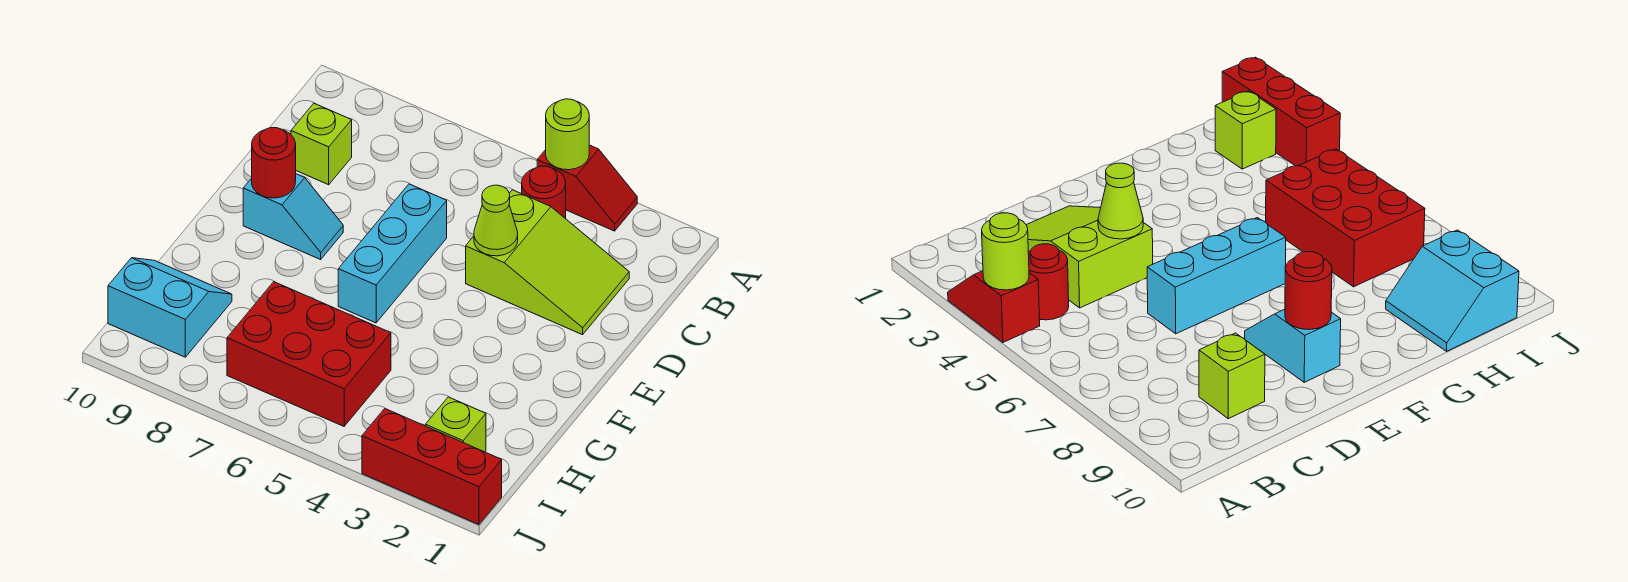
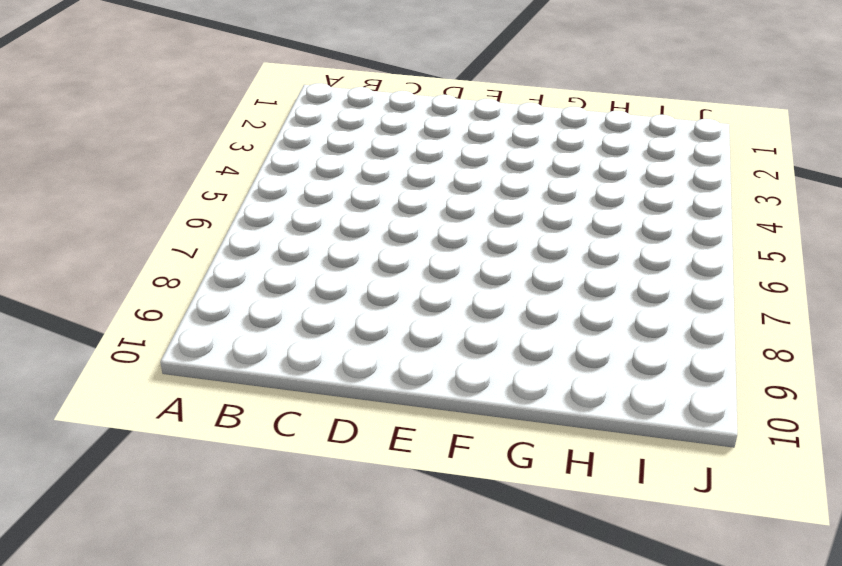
none -> red 1x2 slope [537,145,637,231]
none -> red 1x1 round brick [522,166,566,219]
none -> lime 2x3 slope [466,190,629,335]

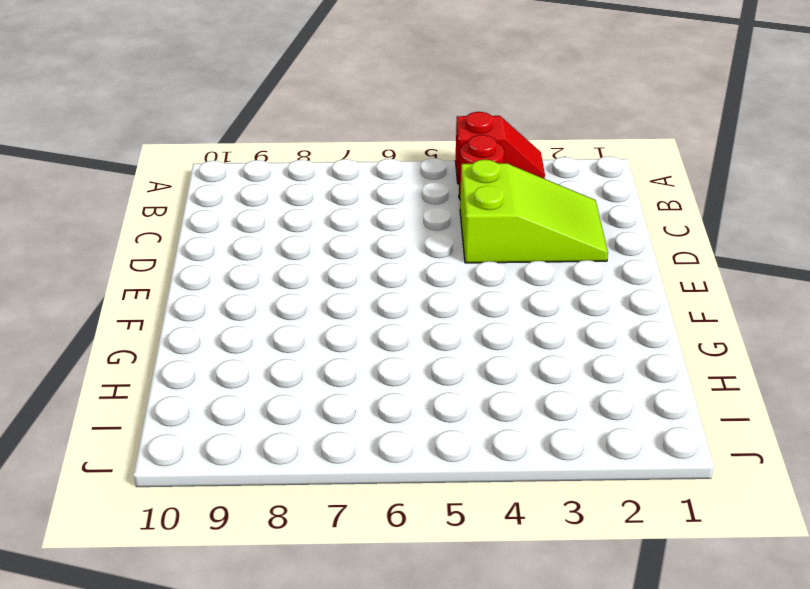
none -> lime 1x1 brick [291,103,352,185]
none -> cyan 1x3 brick [338,184,447,323]
none -> cyan 1x2 slope [243,174,343,259]

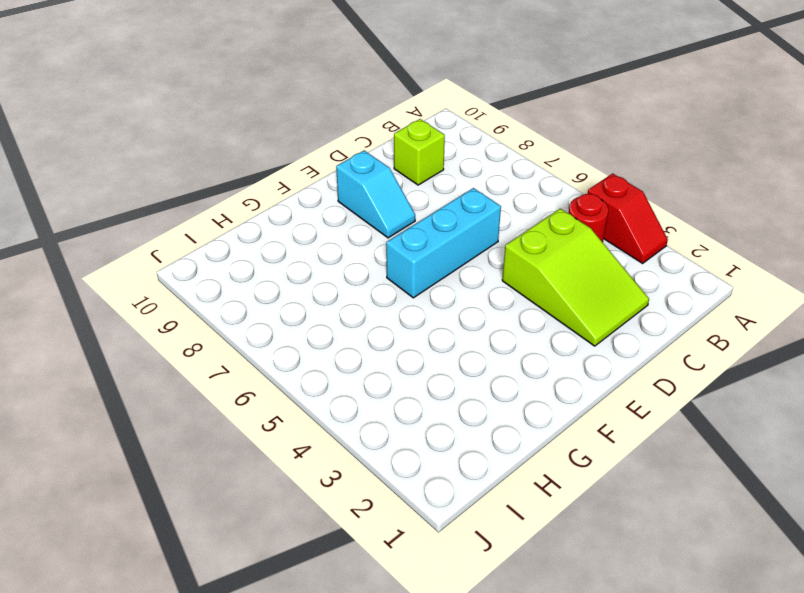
none -> red 2x3 brick [227,282,391,426]
none -> cyan 2x2 slope [108,258,232,357]
none -> lime 1x1 brick [425,397,486,452]

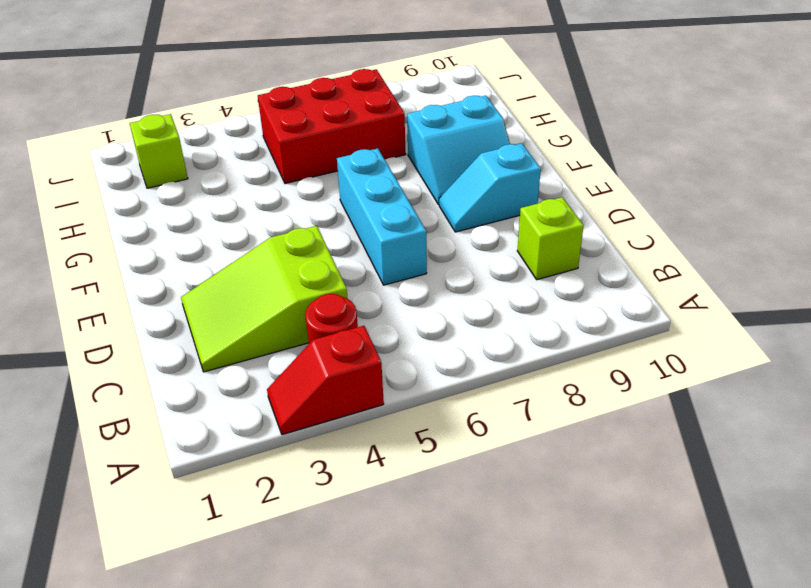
cyan 2x2 slope [407,96,510,205] -> cyan 2x2 slope moved to [108,258,232,357]
none -> red 1x3 brick [362,409,502,525]
none -> lime 1x1 round brick [546,99,589,170]
none -> lime 1x1 cone [474,185,518,256]

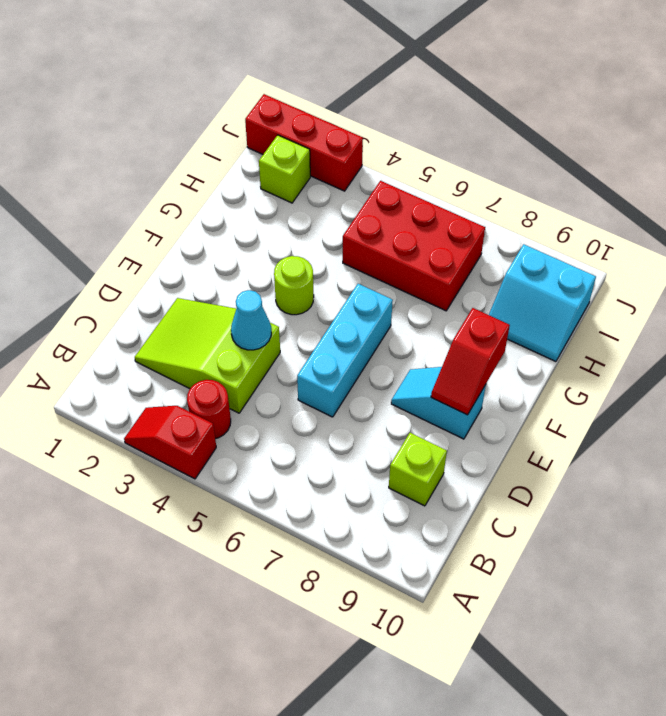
cyan 1x1 cone [231,290,271,350] -> lime 1x1 cone [474,185,518,256]
red 1x2 slope [431,308,510,415] -> red 1x1 round brick [252,128,296,198]
lime 1x1 round brick [274,256,314,315] -> lime 1x1 round brick moved to [546,99,589,170]

